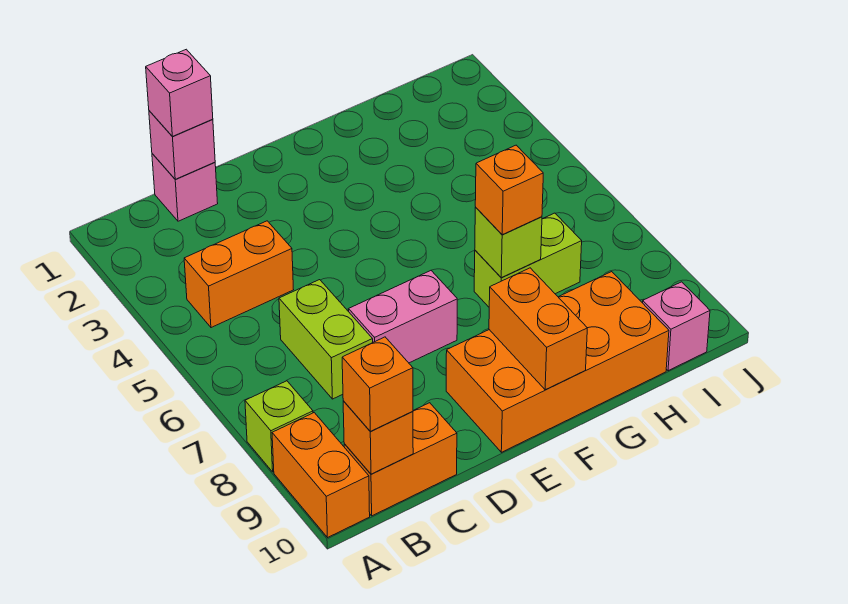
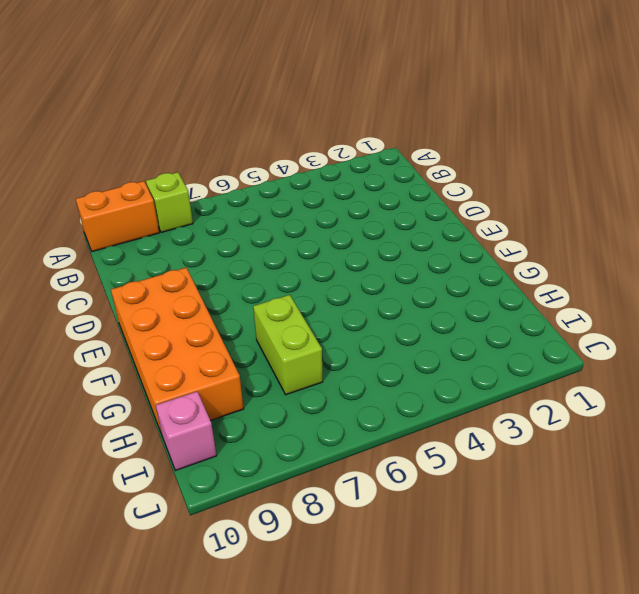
none -> orange 1x2 brick [184,221,294,328]
none -> orange 1x2 brick [344,403,457,516]
none -> pink 1x1 brick [152,154,218,221]

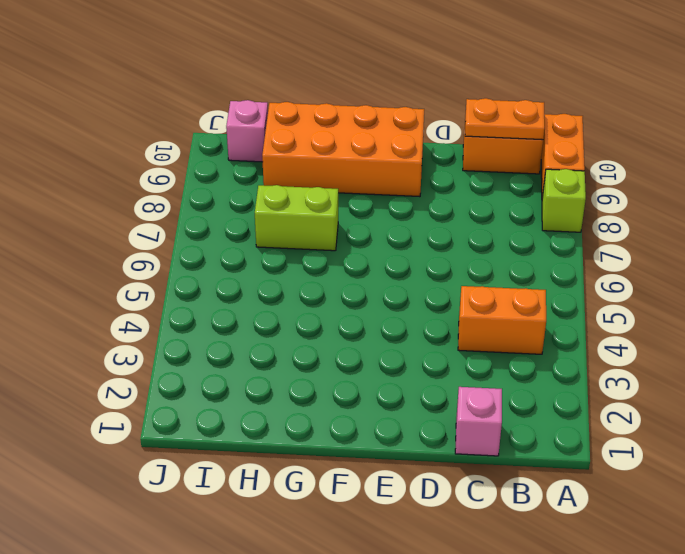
orange 1x2 plate [465,98,545,140] -> orange 1x1 brick [343,401,413,474]
none -> lime 1x2 brick [279,280,373,399]
none -> pink 1x2 brick [349,271,457,363]
none -> pink 1x1 brick [149,111,215,179]

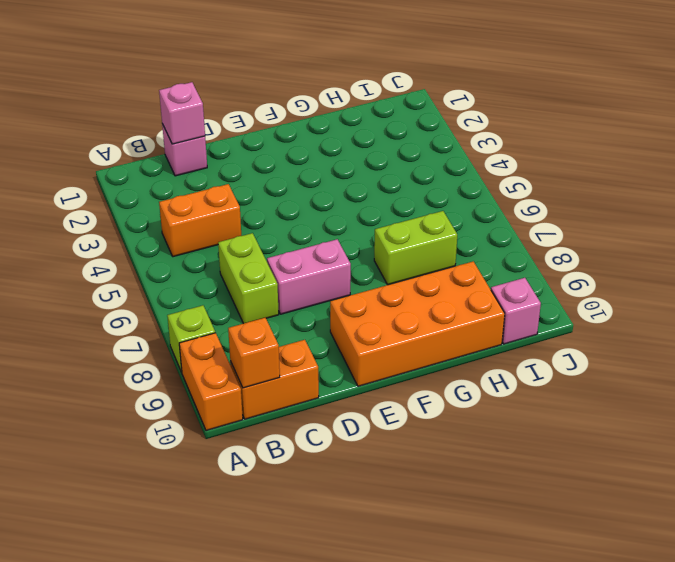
none -> orange 1x2 brick [489,268,587,390]
none -> lime 1x1 brick [475,207,542,278]
none -> orange 1x1 brick [342,337,413,431]

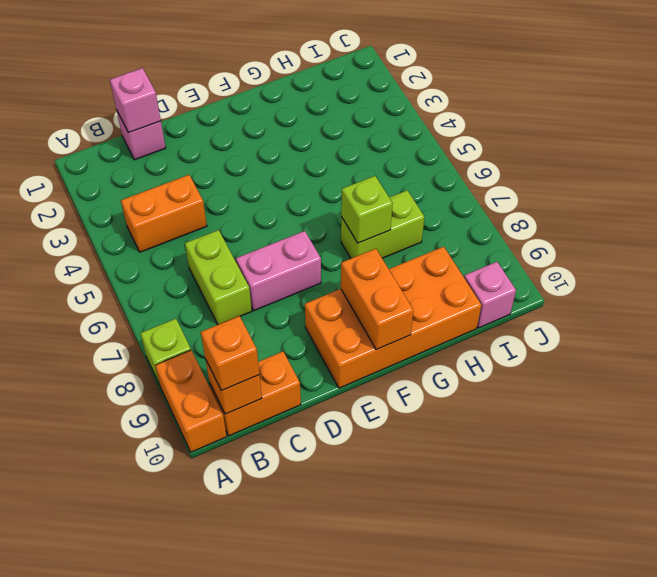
none -> pink 1x1 brick [146,49,213,136]
none -> orange 1x1 brick [475,145,543,235]

